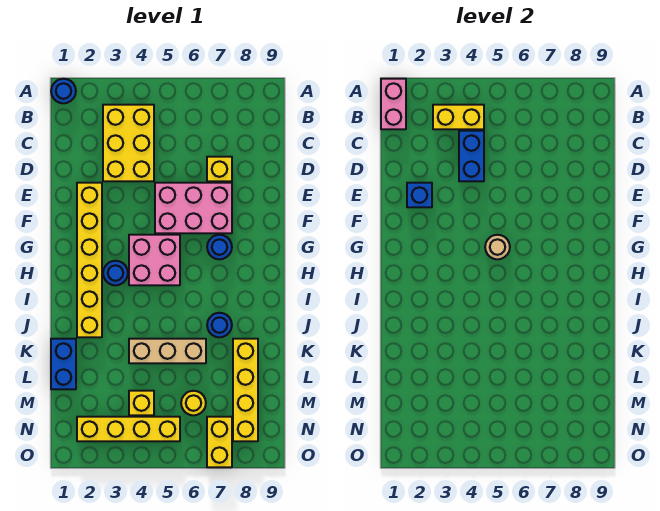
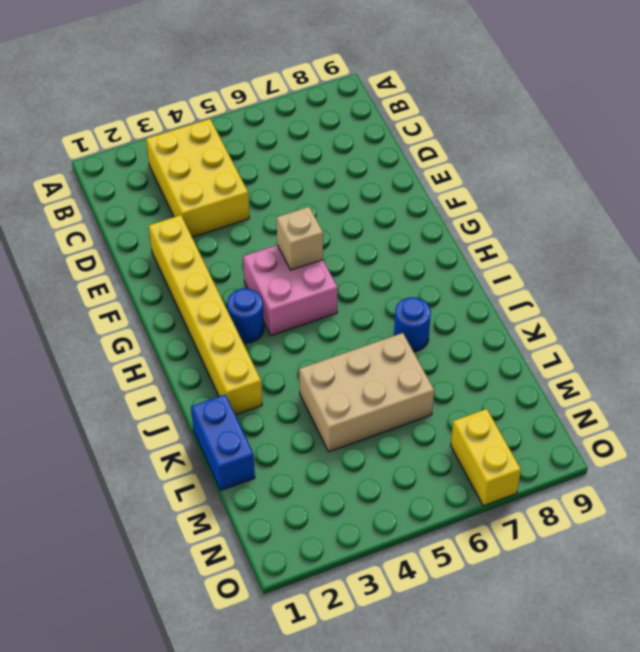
tan 1x1 brick [277,207,323,270] -> tan 1x1 round brick [485,235,510,259]
tan 2x3 brick [299,333,434,452] -> tan 1x3 brick [129,339,206,363]
none -> blue 1x1 round brick [51,79,76,103]
none -> yellow 1x1 brick [207,157,232,181]
none -> pink 2x3 brick [155,183,232,233]

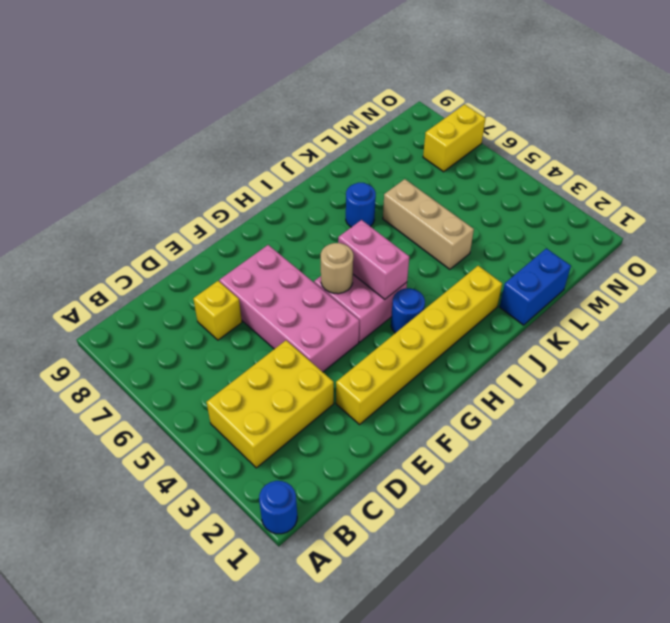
pink 2x4 brick [219,245,359,372] -> pink 2x3 brick [155,183,232,233]
pink 1x2 brick [338,220,409,299] -> pink 1x2 brick turned to [381,79,406,129]
none -> blue 1x1 round brick [207,235,232,259]
none -> yellow 1x4 brick [233,339,258,441]
none -> yellow 1x1 brick [129,391,154,415]

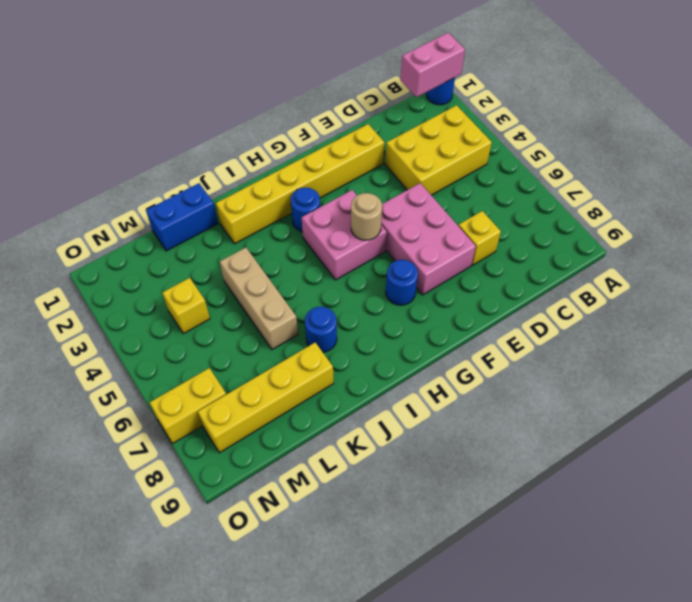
none -> yellow 1x1 round brick [181,391,206,415]
none -> yellow 1x4 brick [77,417,180,441]
none -> yellow 1x2 brick [433,105,484,129]

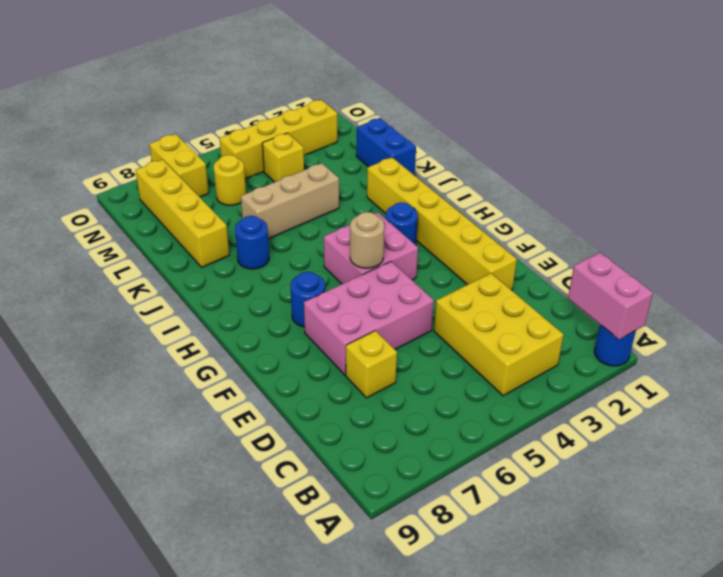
none -> yellow 1x2 brick [433,105,484,129]
none -> blue 1x2 brick [459,131,484,181]
none -> blue 1x1 brick [407,183,432,207]

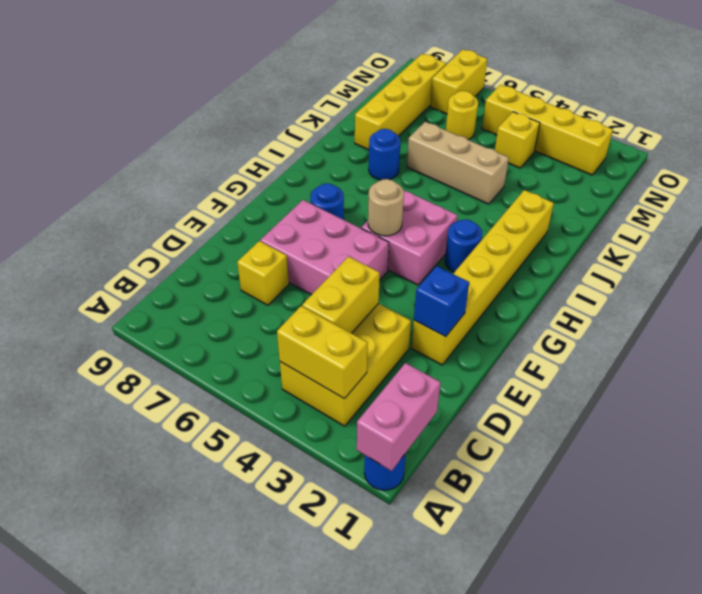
yellow 1x2 brick [302,257,380,333] -> blue 1x2 brick [459,131,484,181]
none -> blue 1x2 brick [51,339,76,389]

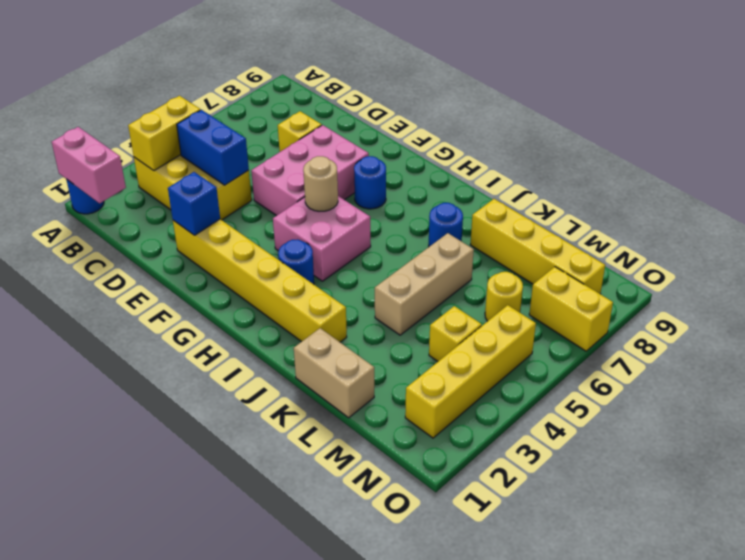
tan 1x2 brick [294,328,374,418] -> blue 1x2 brick [51,339,76,389]

